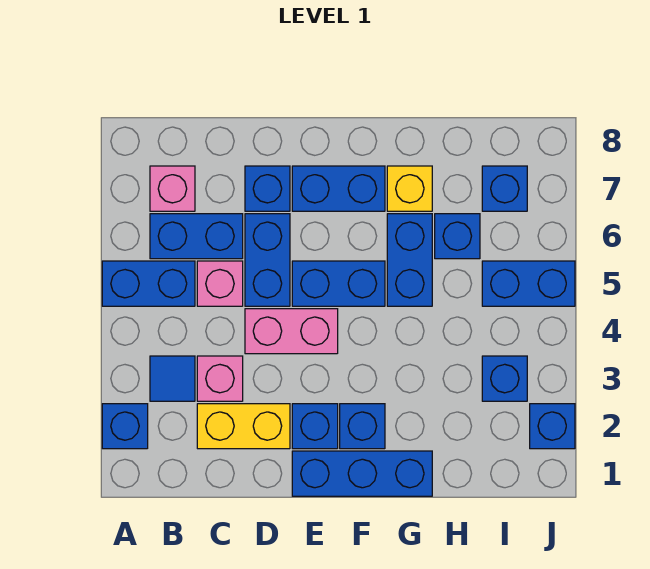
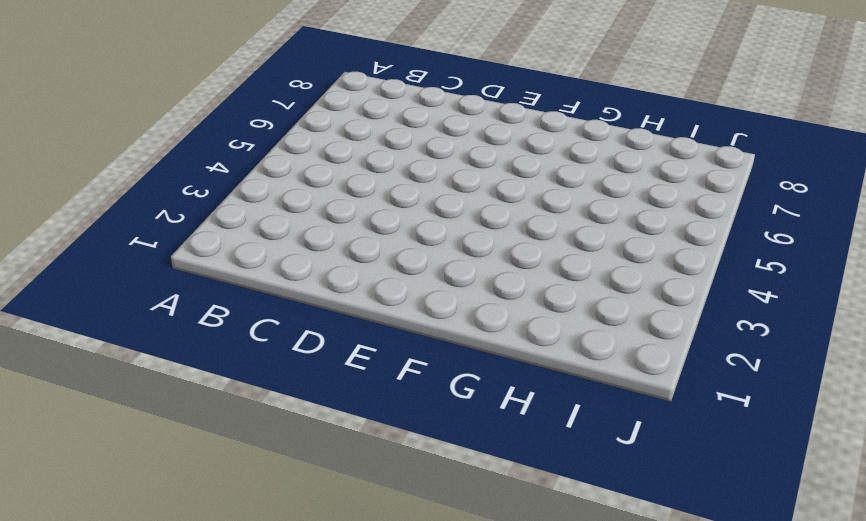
none -> blue 1x1 brick [102,404,148,449]
none -> blue 1x2 brick [102,261,195,306]
none -> blue 1x1 tile [150,356,195,401]

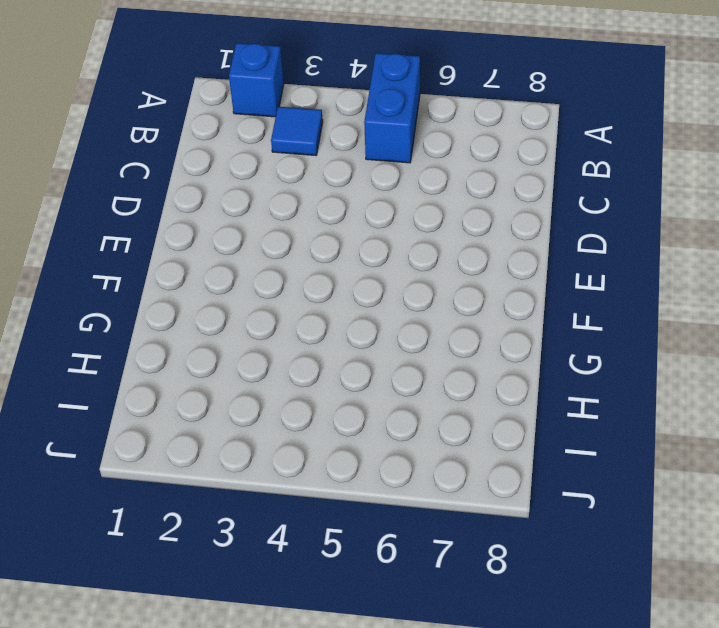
none -> blue 1x2 brick [150,214,243,259]
none -> pink 1x1 brick [150,166,195,211]
none -> yellow 1x2 brick [197,404,290,449]

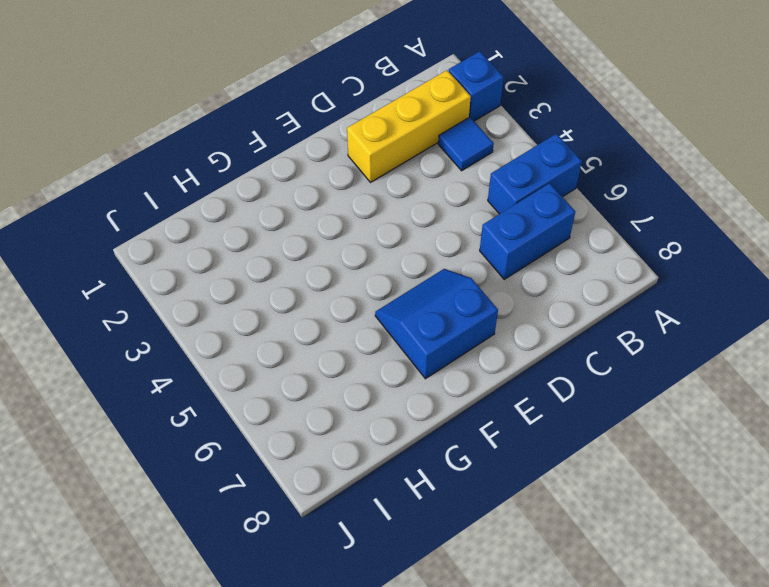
yellow 1x3 brick [347,70,471,183] -> yellow 1x2 brick [197,404,290,449]
blue 2x2 slope [375,269,498,379] -> blue 1x2 brick [292,166,385,211]
none -> pink 1x1 brick [150,166,195,211]
none -> pink 1x1 brick [197,356,243,401]
none -> pink 1x1 brick [197,261,243,306]

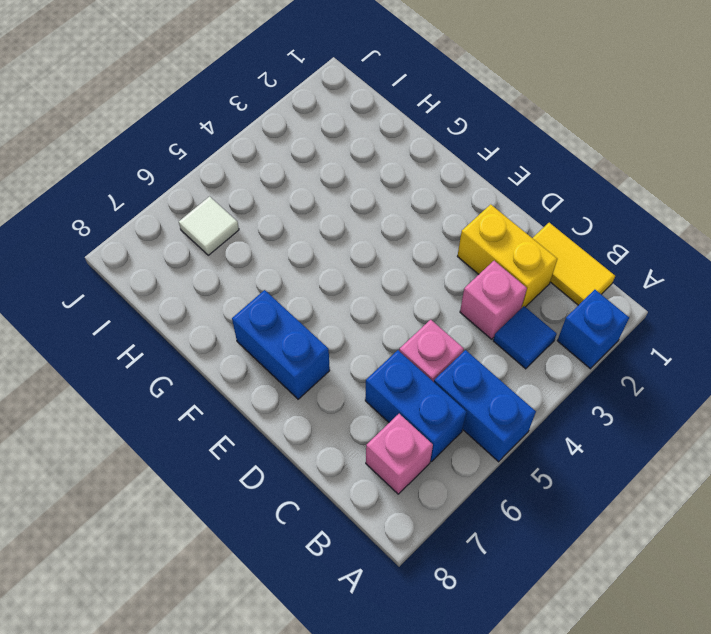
yellow 1x2 tile [533,223,615,305] -> none
white 1x1 tile [179,196,239,255] -> none
none -> pink 1x2 brick [245,309,338,354]
none -> blue 1x2 brick [245,214,290,306]
none -> blue 1x1 brick [245,166,290,211]

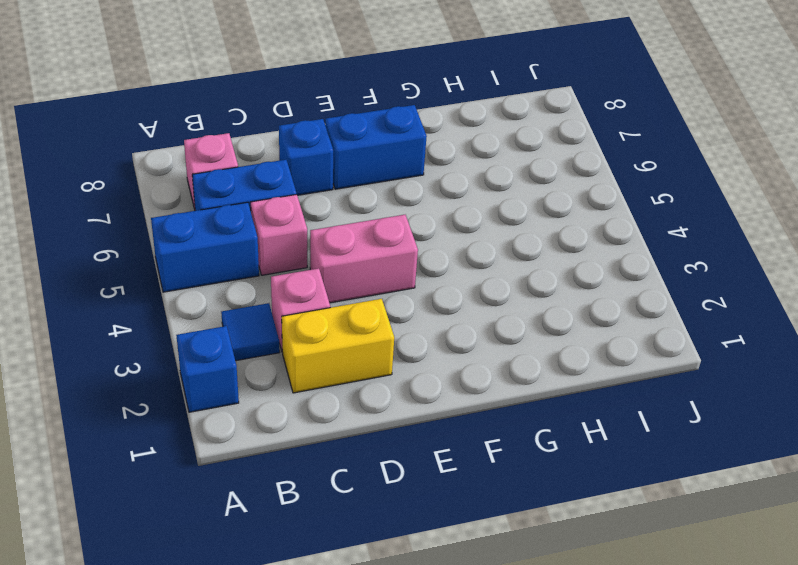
none -> blue 1x2 brick [245,214,290,306]
none -> blue 1x3 brick [292,451,432,496]
none -> blue 1x1 brick [292,404,338,449]

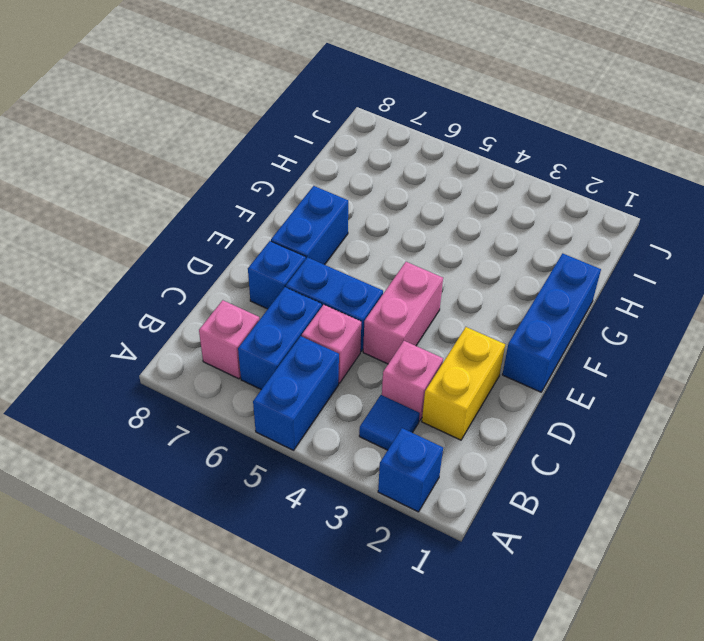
none -> blue 1x1 brick [292,404,338,449]
none -> blue 1x2 brick [292,261,385,306]
none -> blue 1x1 brick [340,404,385,449]

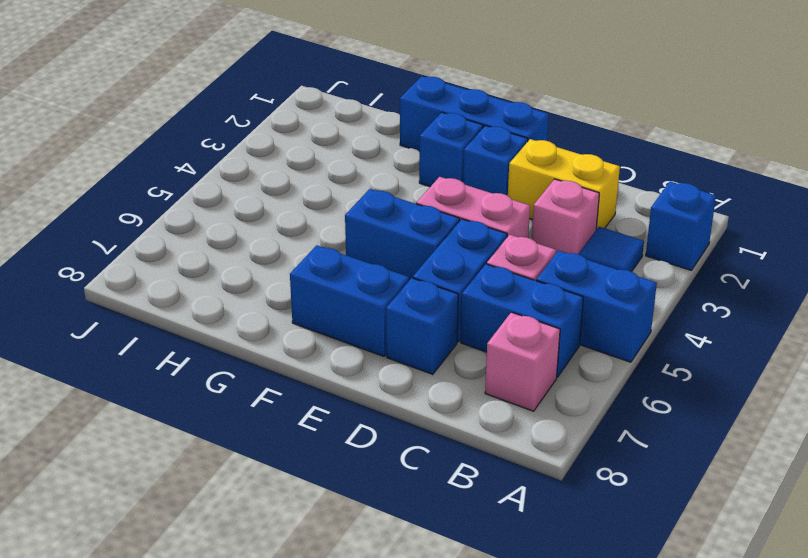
none -> blue 1x2 brick [387,214,432,306]
none -> yellow 1x1 brick [387,166,432,211]
none -> blue 1x1 brick [435,214,480,259]

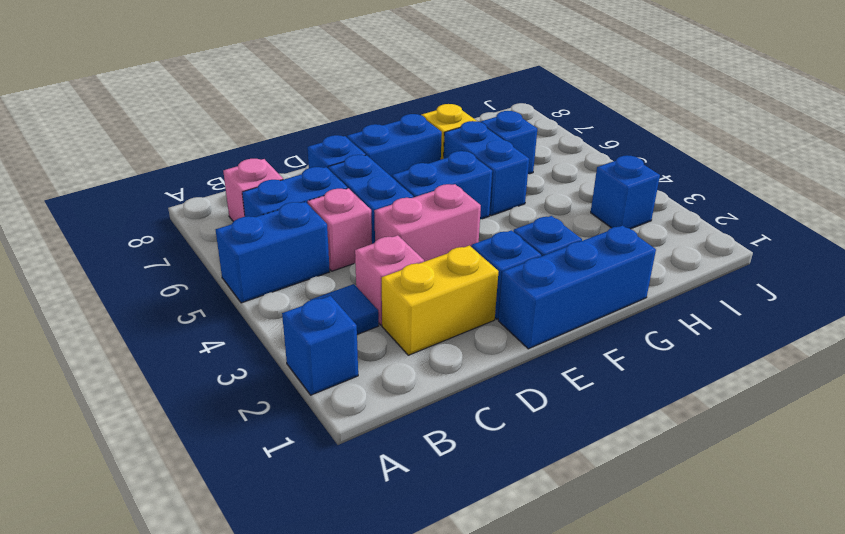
none -> blue 1x2 brick [482,261,575,306]
none -> blue 1x1 brick [482,166,527,211]
none -> blue 1x1 brick [530,404,575,449]

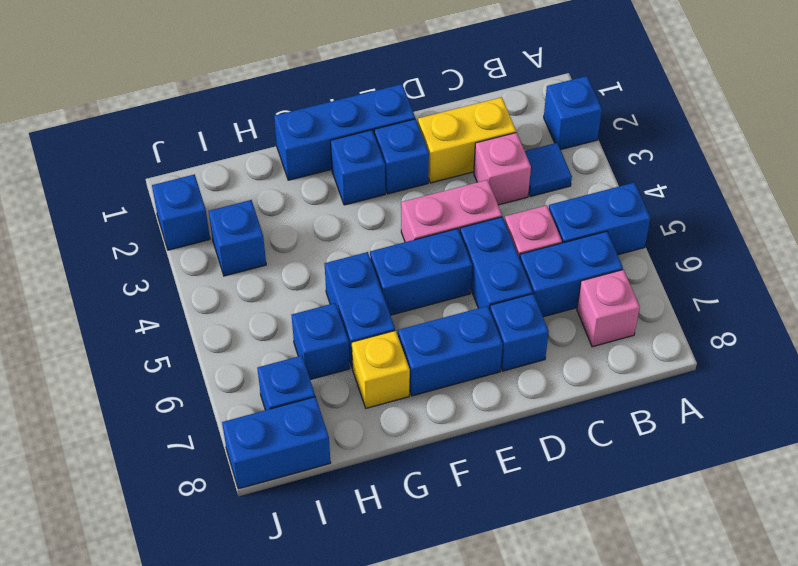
blue 1x2 brick [222,397,330,489] -> blue 1x2 brick moved to [482,261,575,306]

